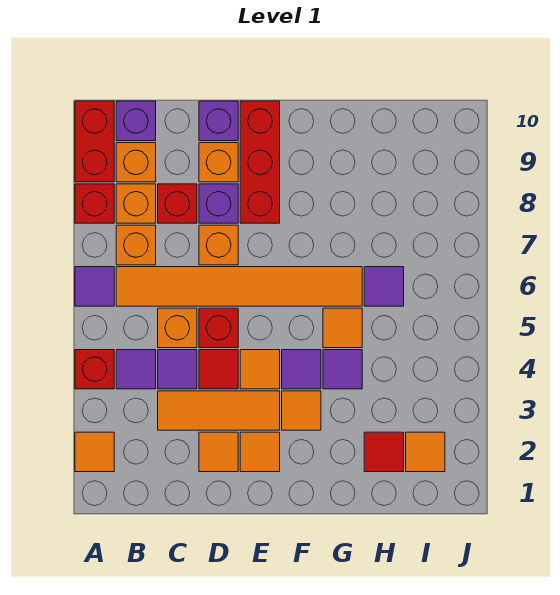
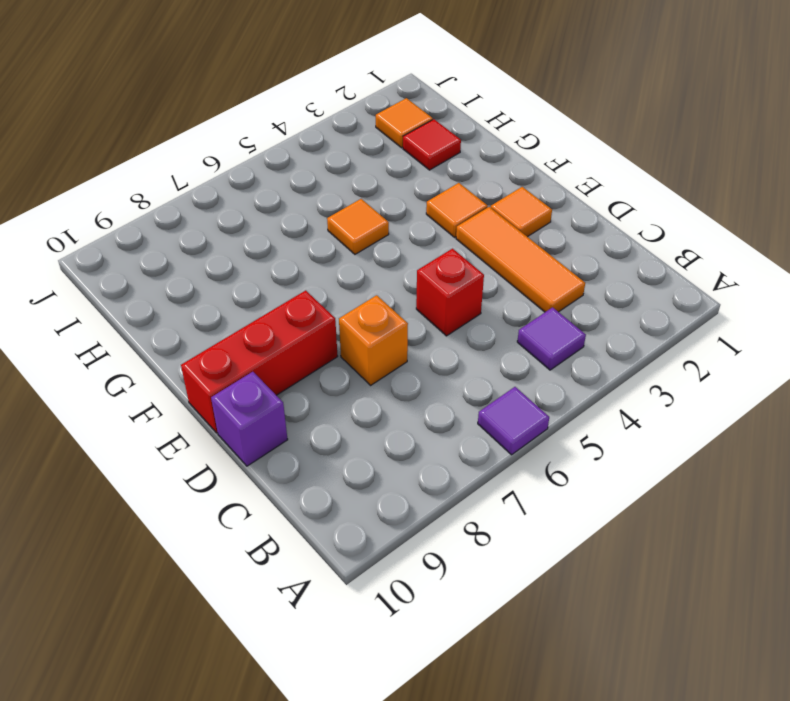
none -> orange 1x1 tile [75,432,114,472]
none -> red 1x1 brick [75,350,114,389]
none -> red 1x1 brick [75,184,114,223]
none -> red 1x2 brick [75,101,114,182]

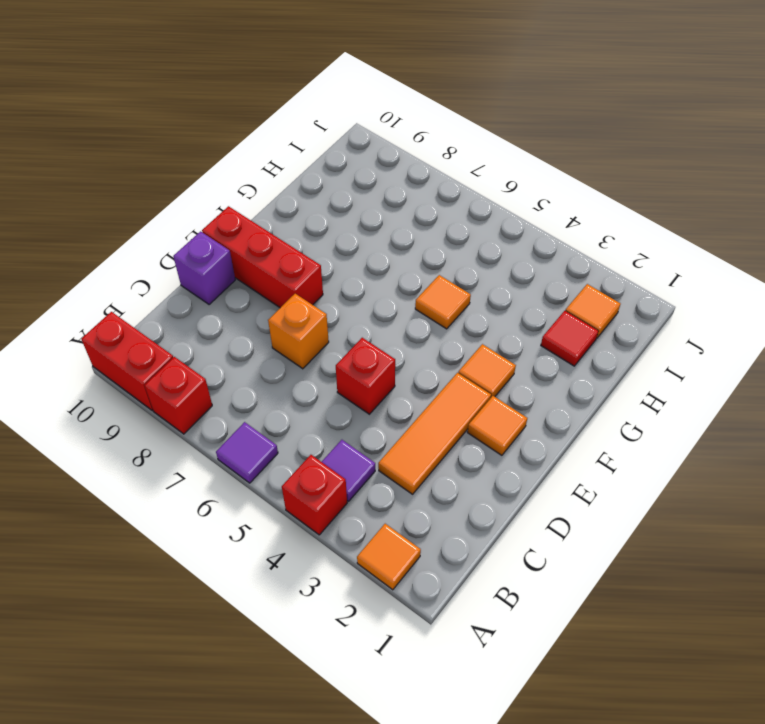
none -> orange 1x6 tile [116,267,362,306]
none -> orange 1x1 brick [116,225,156,265]
none -> orange 1x1 brick [116,184,156,223]
none -> orange 1x1 brick [116,143,156,182]

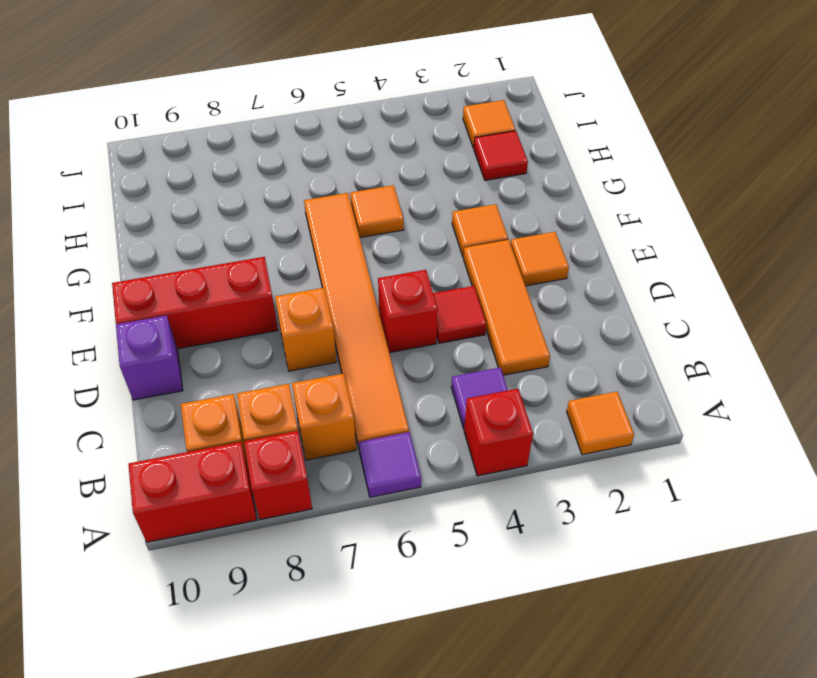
none -> purple 1x1 brick [116,101,156,141]
none -> purple 1x1 tile [158,350,197,389]
none -> orange 1x1 brick [158,308,197,348]
none -> red 1x1 brick [158,184,197,223]

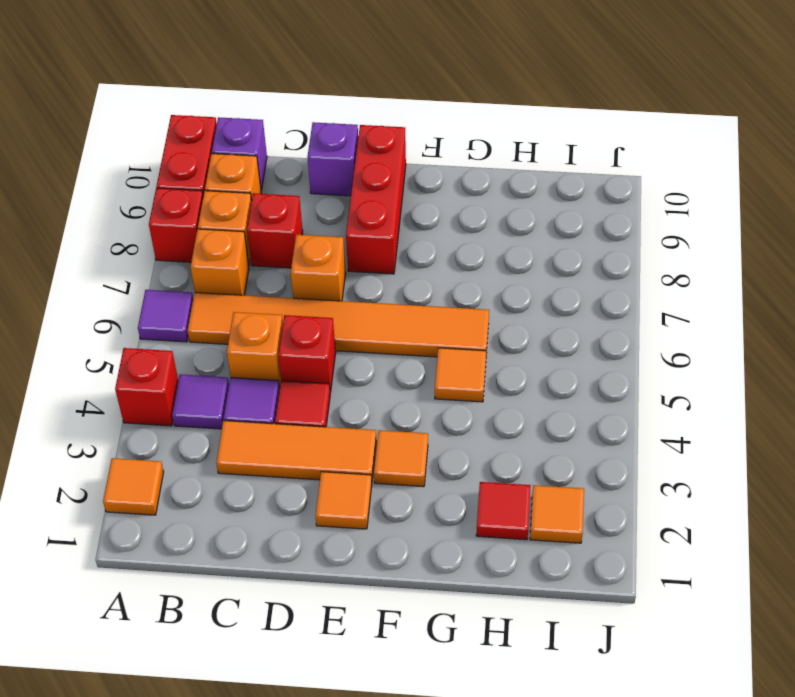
none -> orange 1x1 tile [199,432,238,472]
none -> purple 1x1 brick [199,184,238,223]
none -> orange 1x1 brick [199,143,238,182]
none -> orange 1x1 tile [240,350,280,389]

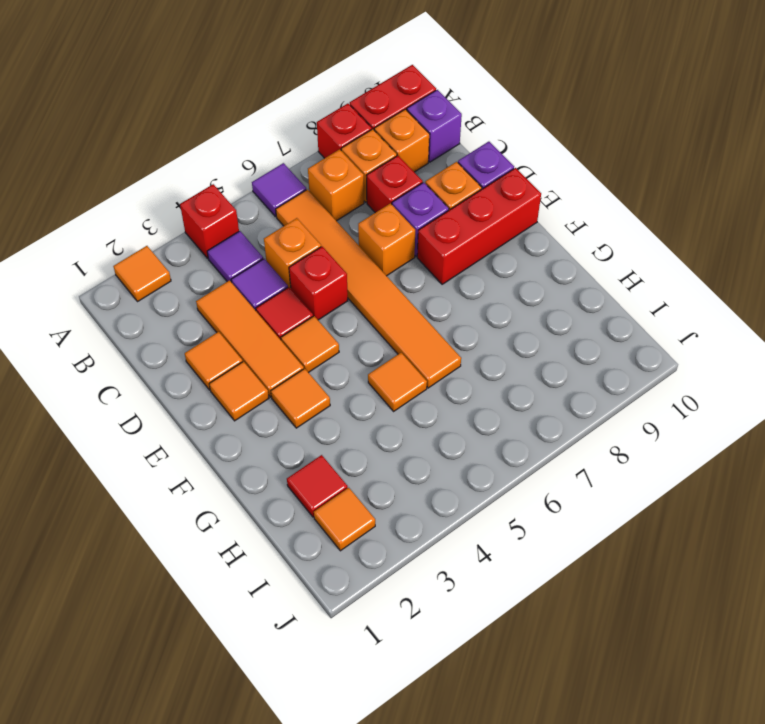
none -> purple 1x1 tile [282,350,321,389]
none -> purple 1x1 tile [323,350,362,389]
none -> purple 1x1 tile [364,267,404,306]

